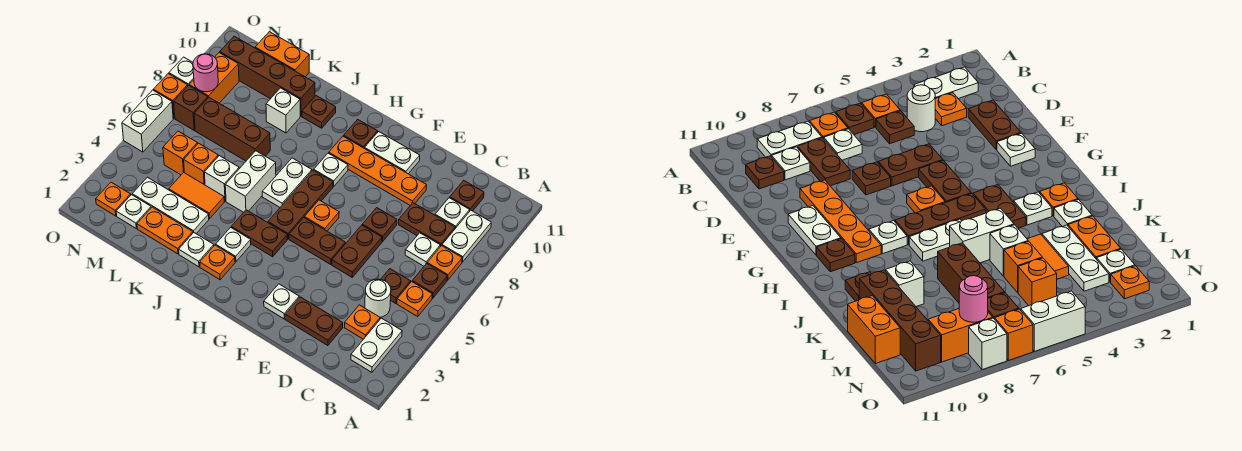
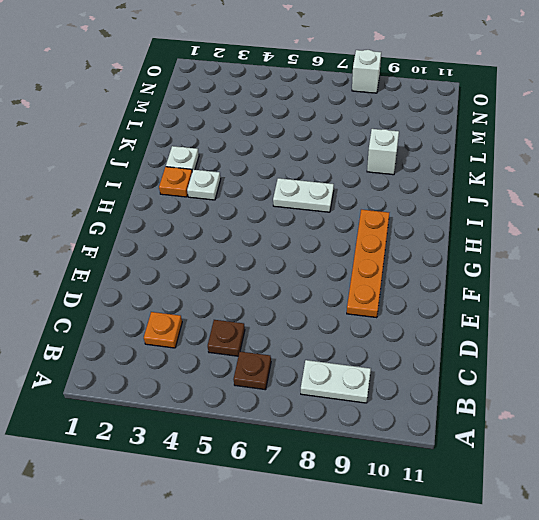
none -> white 1x2 plate [351,318,402,372]
none -> orange 1x1 plate [397,282,432,317]
none -> orange 1x1 plate [427,246,462,280]
none -> white 1x1 round brick [365,279,391,317]

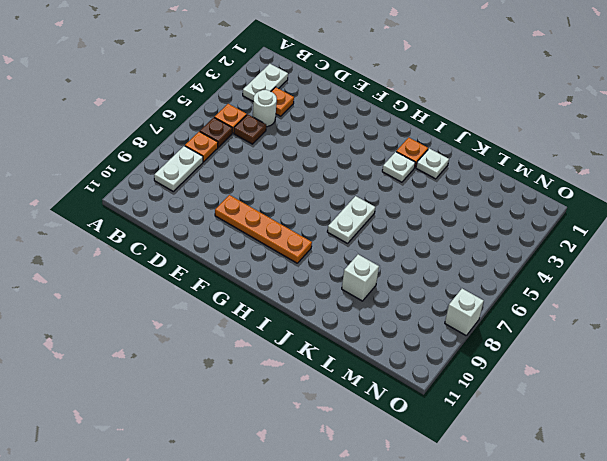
none -> white 1x1 plate [405,233,440,266]
none -> brown 1x2 plate [399,203,455,247]
none -> white 1x1 plate [435,198,470,229]
none -> brown 1x1 plate [450,180,484,211]

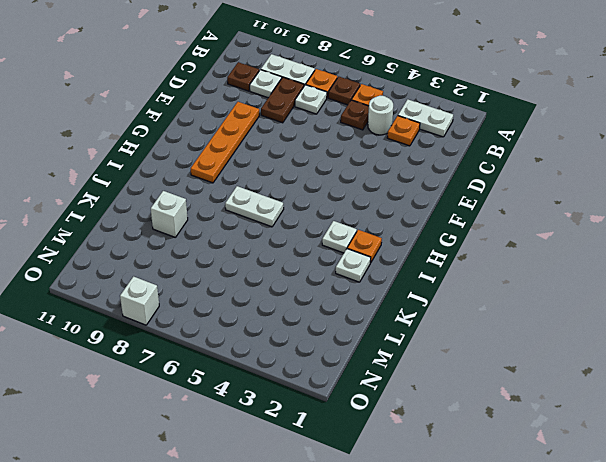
none -> brown 1x2 plate [285,297,343,346]
none -> brown 1x2 plate [332,225,382,277]
none -> brown 1x1 plate [362,208,397,242]
none -> white 1x1 plate [264,284,299,319]

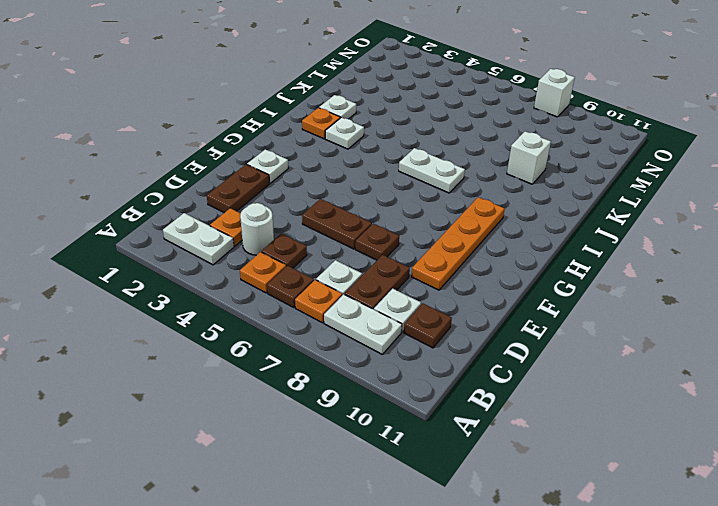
none -> brown 1x2 plate [289,218,345,265]
none -> white 1x2 plate [365,132,420,174]
none -> orange 1x1 plate [304,200,339,231]
none -> brown 1x2 plate [231,210,287,257]

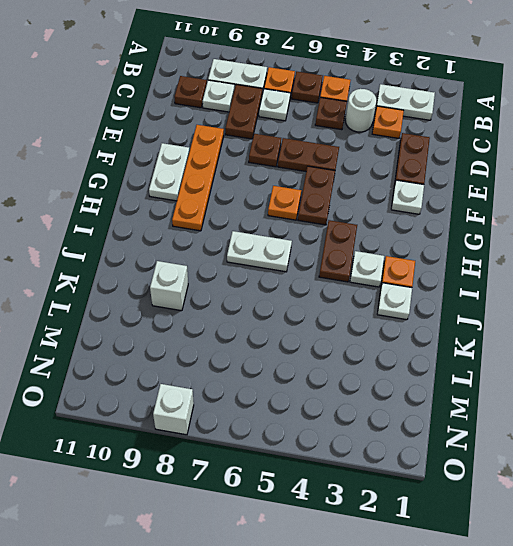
none -> brown 1x3 plate [268,170,333,239]
none -> white 1x1 plate [314,153,348,187]
none -> brown 1x1 plate [344,119,378,148]
none -> white 1x2 brick [225,151,276,212]

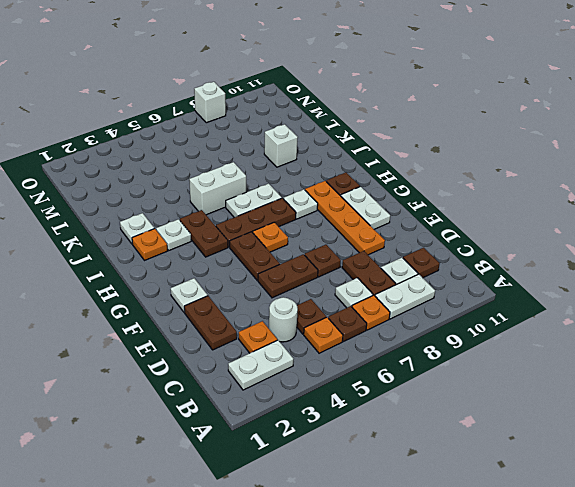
none -> brown 1x1 plate [302,96,336,128]
none -> orange 1x2 plate [137,207,193,254]
none -> white 1x3 plate [132,177,209,234]
none -> orange 1x2 tile [169,173,224,219]

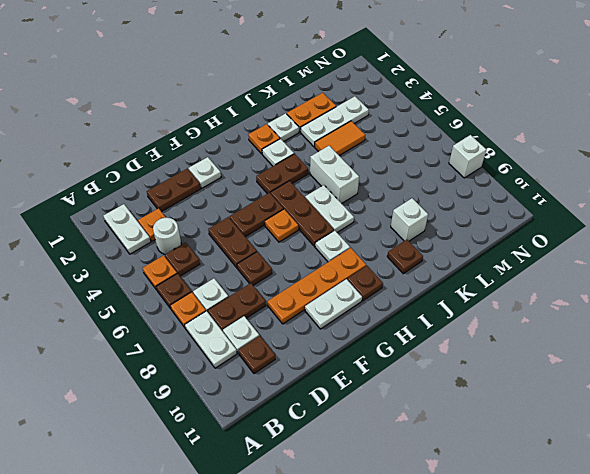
none -> white 1x1 brick [204,156,239,201]
none -> brown 1x3 brick [194,98,270,161]
none -> brown 1x4 brick [220,36,315,116]
none -> orange 1x1 brick [184,143,218,185]

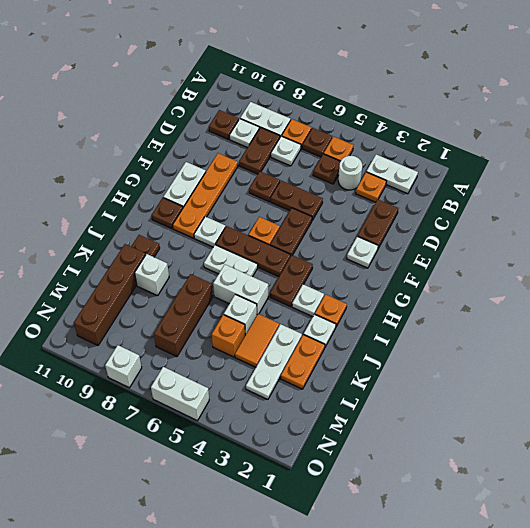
none -> orange 1x2 brick [255,32,309,77]
none -> white 1x1 plate [116,195,151,228]
none -> orange 1x1 brick [163,131,198,175]
none -> orange 1x1 plate [96,182,131,216]

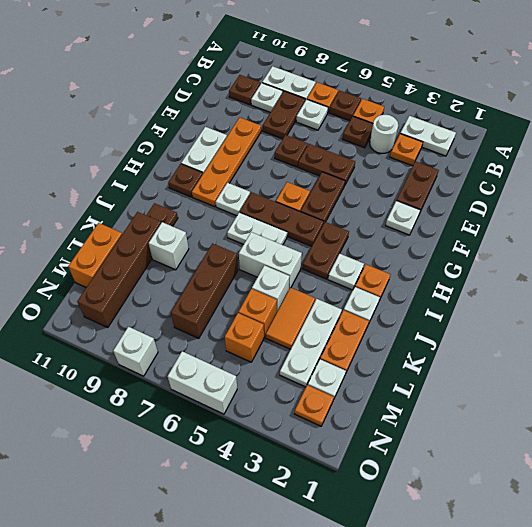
none -> brown 1x1 brick [174,85,208,130]
none -> orange 1x2 brick [189,53,239,103]
none -> orange 1x1 brick [153,74,188,118]
none -> pink 1x1 round brick [193,54,218,92]

